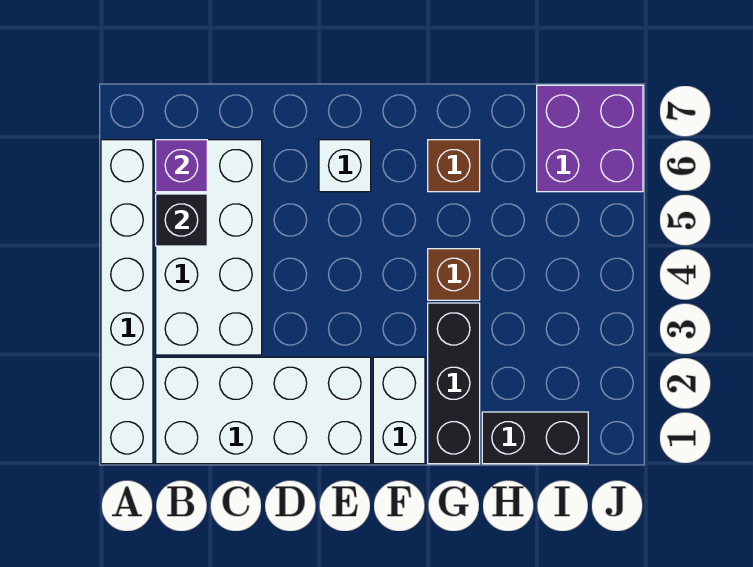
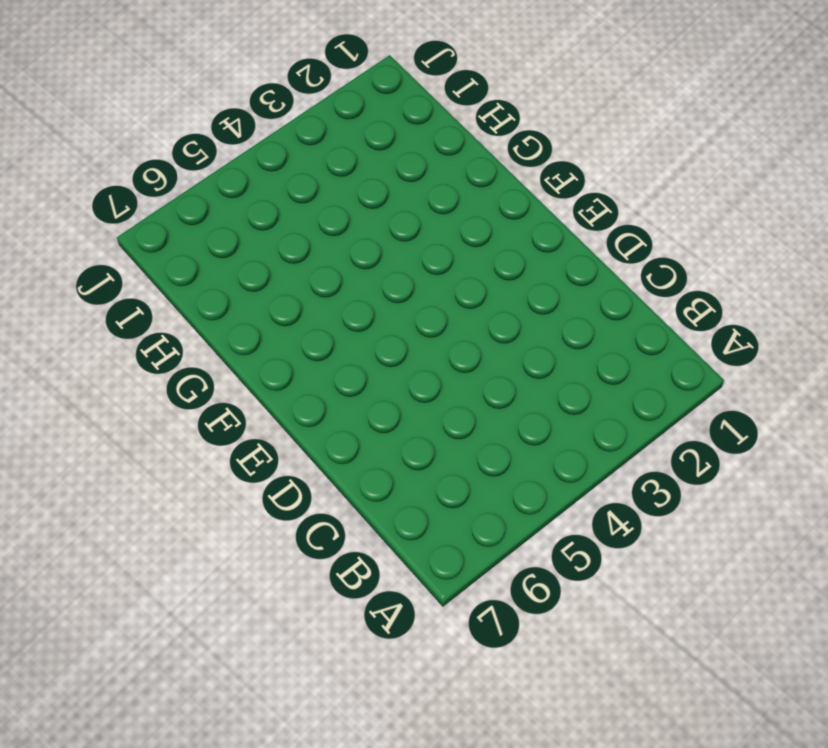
none -> white 1x6 brick [101,140,153,464]
none -> white 2x4 brick [156,357,371,464]
none -> white 2x4 brick [156,140,262,355]

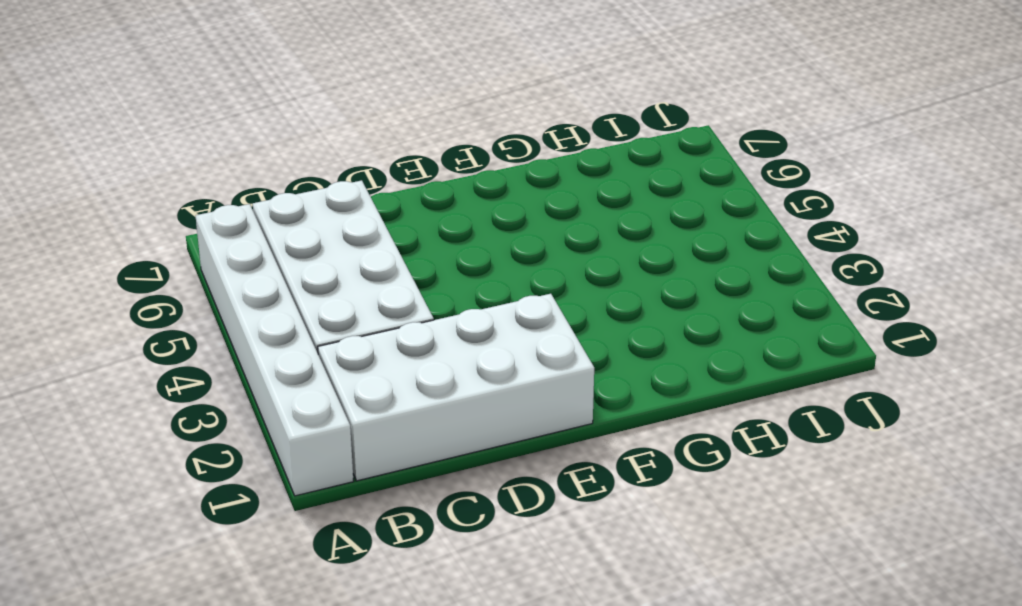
none -> white 1x1 brick [319,140,371,192]
none -> white 1x2 brick [373,357,425,464]
none -> black 1x3 brick [428,303,480,464]

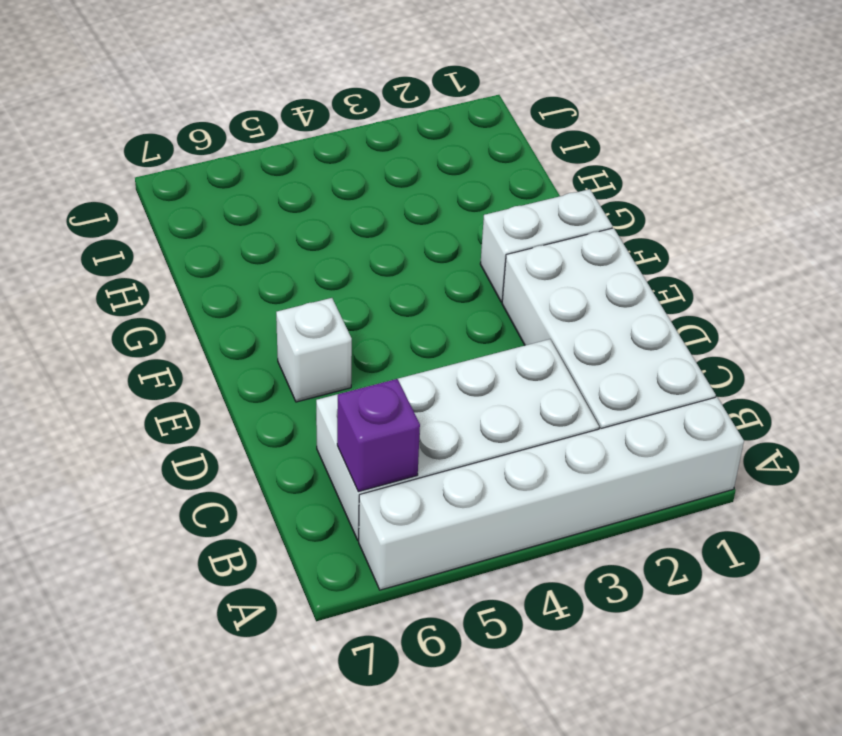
none -> black 1x3 brick [428,303,480,464]
none -> brown 1x1 brick [428,249,480,300]
none -> brown 1x1 brick [428,140,480,192]

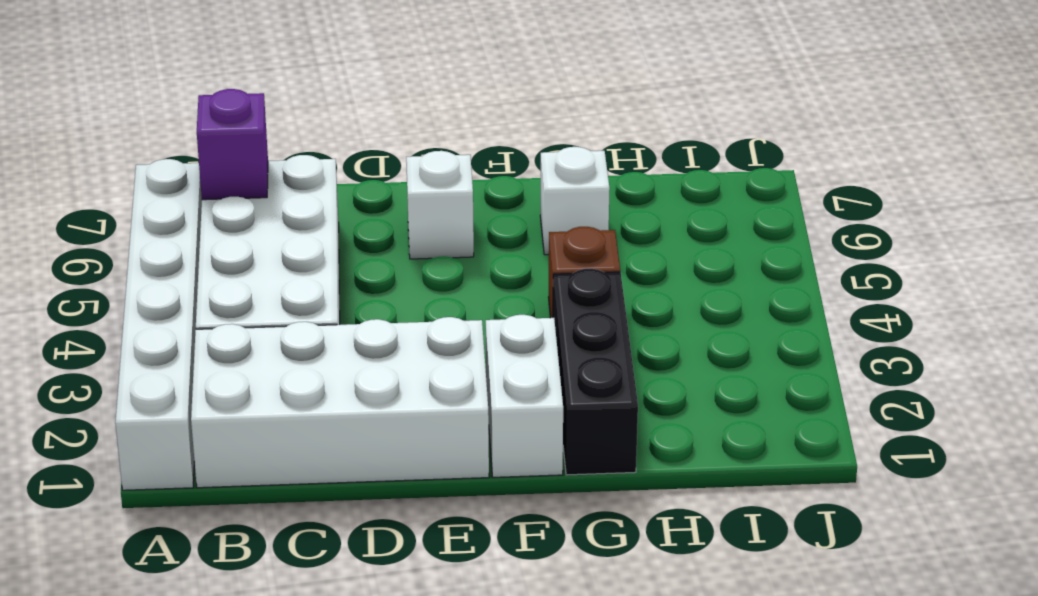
white 1x1 brick [540,147,610,255] -> brown 1x1 brick [428,140,480,192]
none -> black 1x2 brick [482,412,588,464]
none -> purple 2x2 brick [537,85,643,192]
none -> black 1x1 brick [156,194,207,246]

